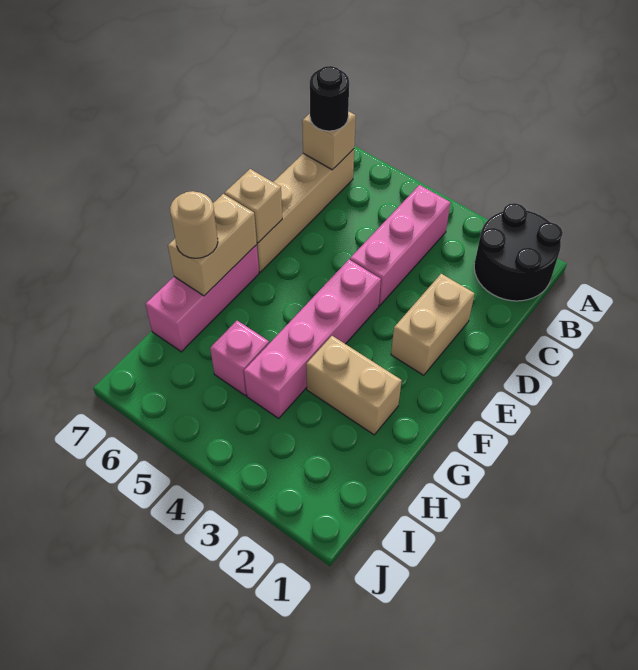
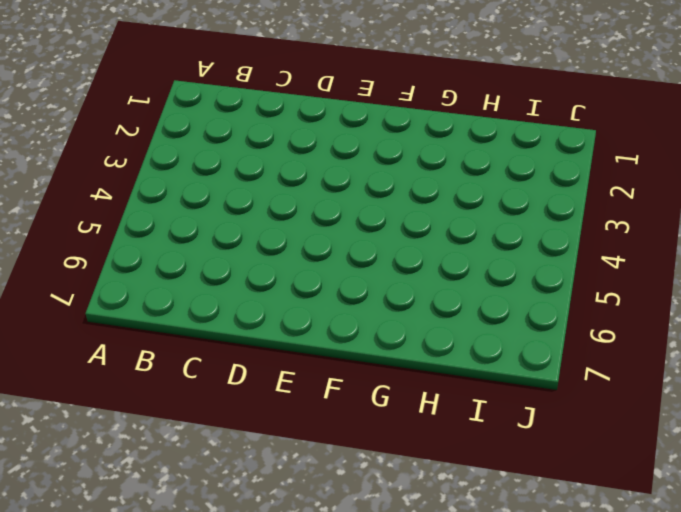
none -> black 2x2 round brick [474,203,563,301]
none -> pink 1x3 brick [350,185,451,306]
none -> tan 1x4 brick [257,149,354,272]

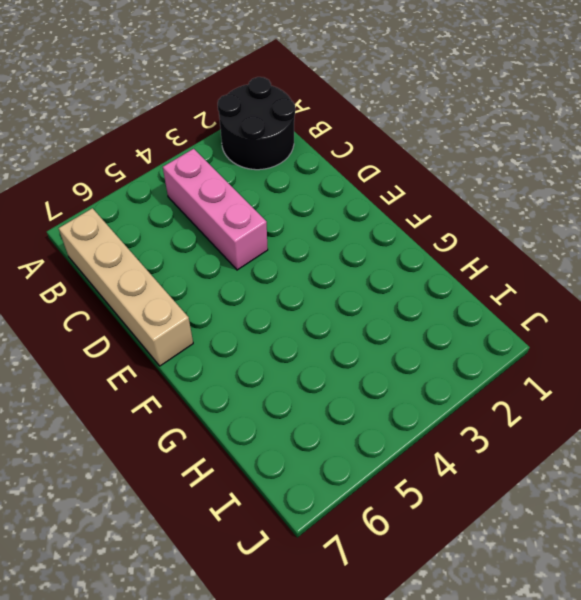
none -> tan 1x2 brick [391,274,475,375]
none -> pink 1x4 brick [244,260,381,418]
none -> pink 1x3 brick [145,245,259,352]

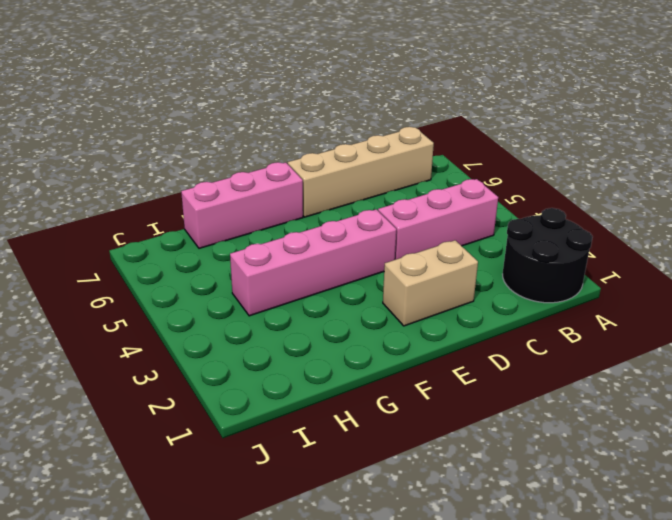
none -> tan 1x2 brick [306,336,402,435]
none -> pink 1x1 brick [210,321,269,395]
none -> tan 1x1 brick [302,111,356,170]

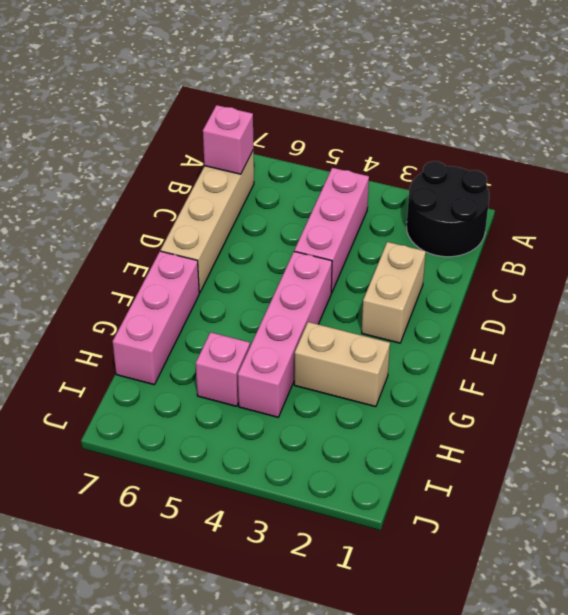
pink 1x1 brick [203,105,254,174] -> tan 1x1 brick [302,111,356,170]
none -> tan 1x1 brick [225,169,282,243]
none -> tan 1x2 brick [168,194,257,296]
none -> black 1x1 round brick [310,66,349,131]

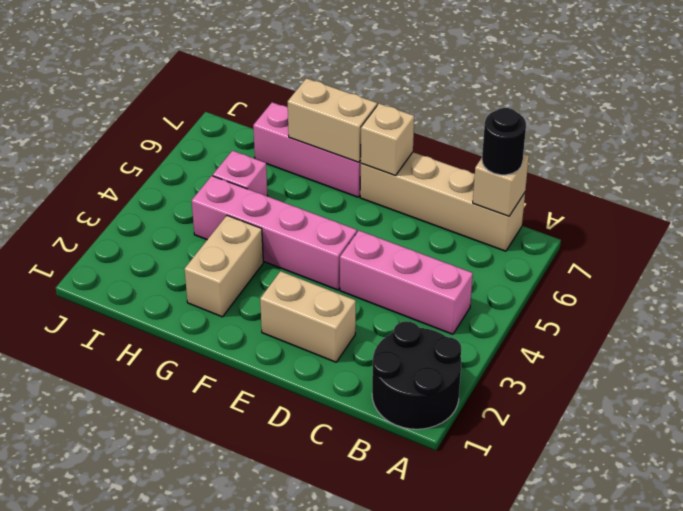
none -> tan 1x1 round brick [170,191,218,258]

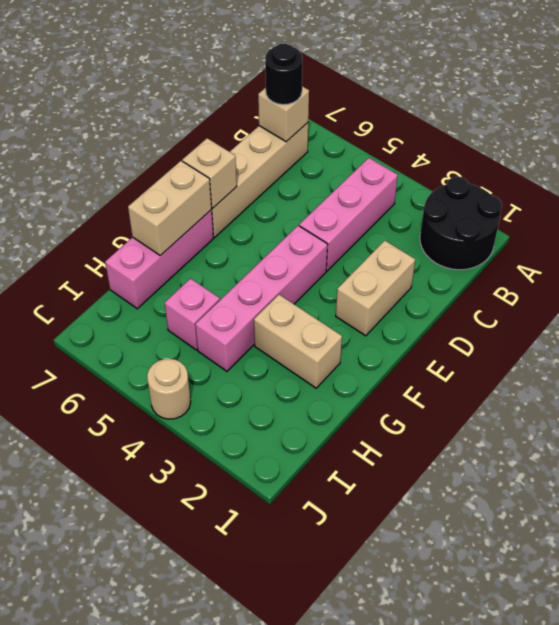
tan 1x1 round brick [147,359,191,419] -> tan 1x1 round brick moved to [170,191,218,258]

